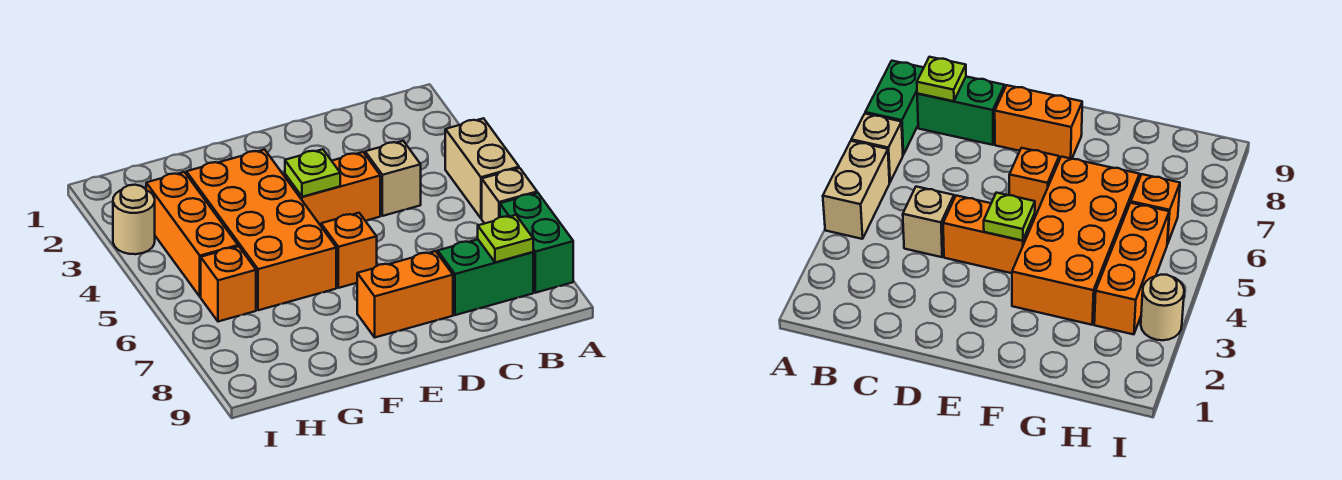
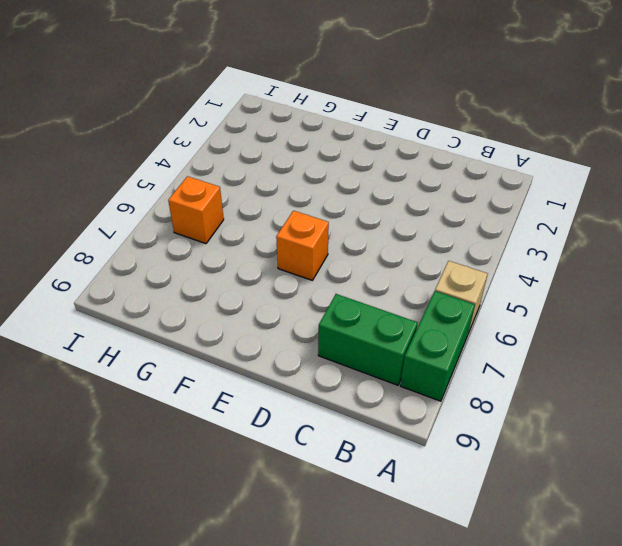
none -> tan 1x2 brick [445,118,519,218]
none -> tan 1x1 brick [365,141,421,216]
none -> orange 1x2 brick [285,152,380,226]

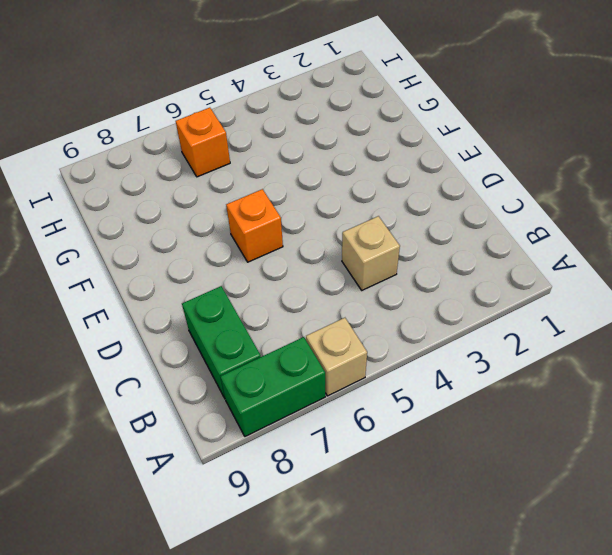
none -> tan 1x2 brick [445,118,519,218]
none -> orange 1x2 brick [285,152,380,226]
none -> orange 1x2 brick [357,251,453,337]

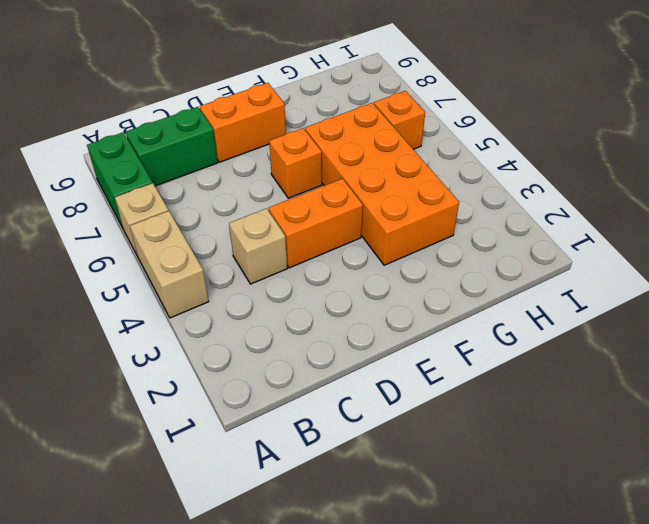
none -> orange 1x3 brick [146,172,238,297]
none -> tan 1x1 round brick [113,185,155,254]
none -> lime 1x1 plate [478,215,533,262]

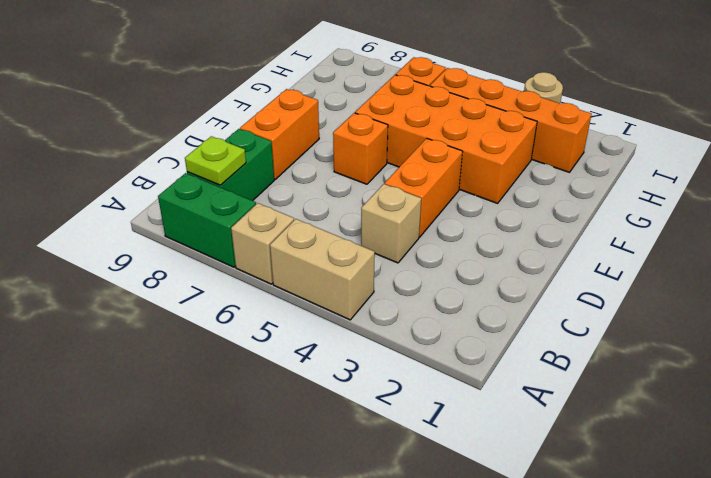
orange 1x4 brick [430,68,592,172] -> orange 1x3 brick [146,172,238,297]
none -> lime 1x1 plate [285,149,340,197]

